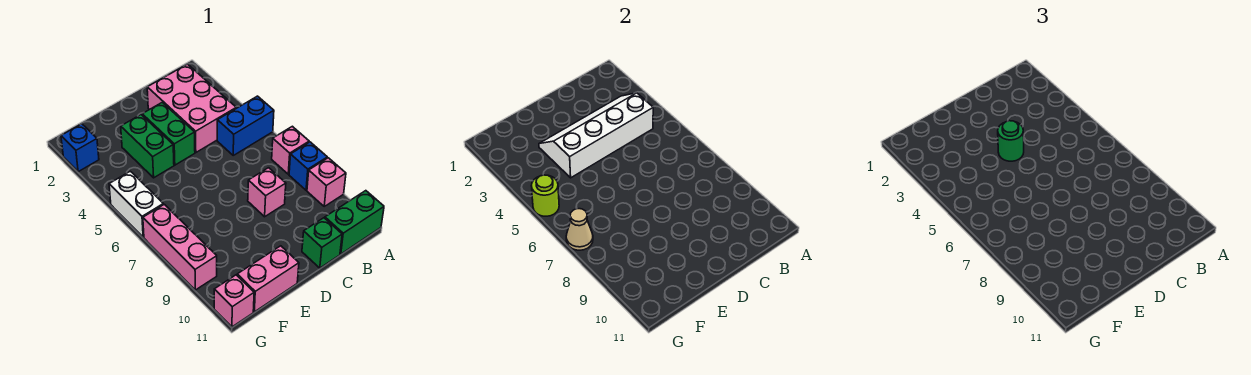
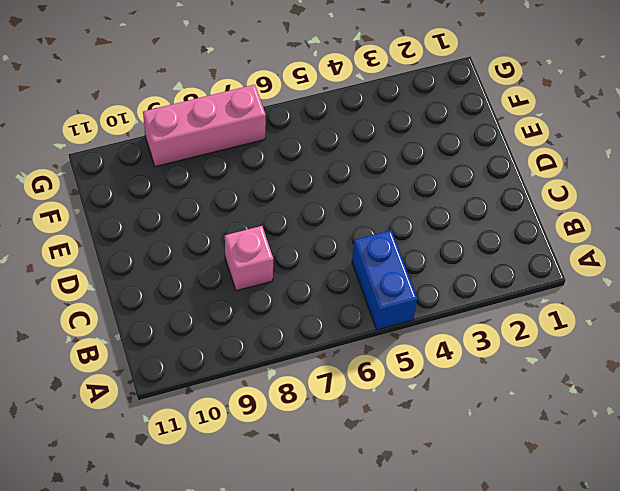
none -> pink 1x1 brick [272,126,309,174]
none -> blue 1x1 brick [289,142,327,190]
none -> pink 1x1 brick [307,158,346,206]

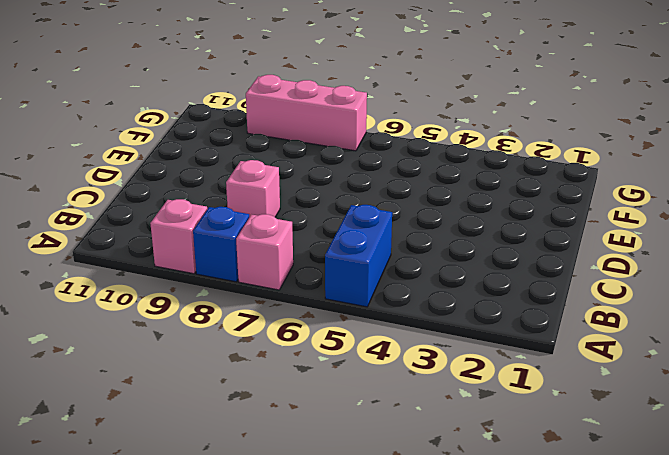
none -> green 1x2 brick [325,191,384,254]
none -> pink 2x3 brick [147,64,236,152]
none -> green 1x1 brick [302,218,342,268]

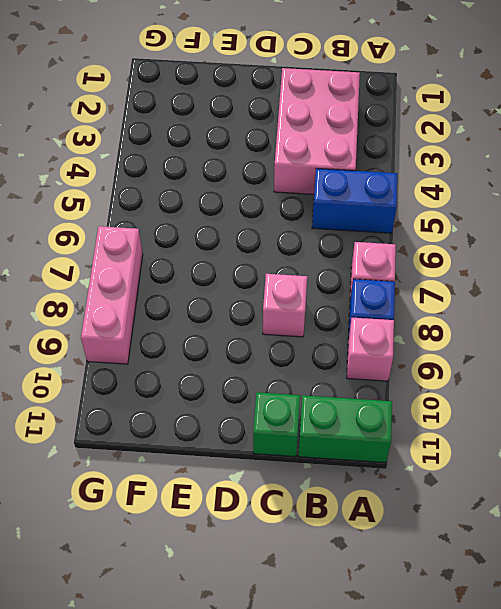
none -> green 1x2 brick [142,102,195,165]
none -> green 1x2 brick [121,115,174,178]
none -> pink 1x2 brick [237,246,299,312]

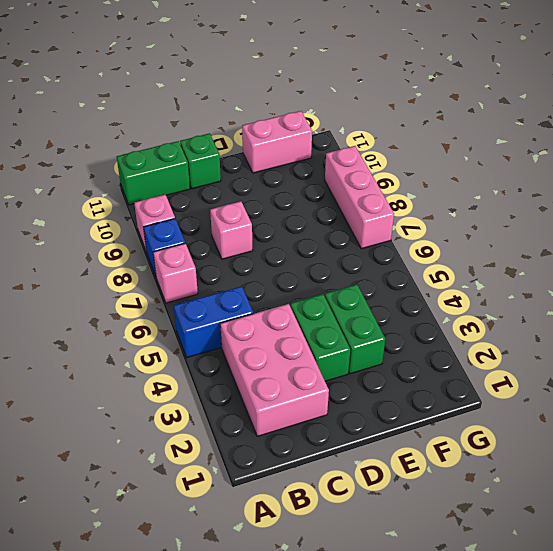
none -> blue 1x1 brick [61,124,99,172]
none -> white 1x2 brick [109,171,164,237]
none -> pink 1x1 brick [214,275,254,327]

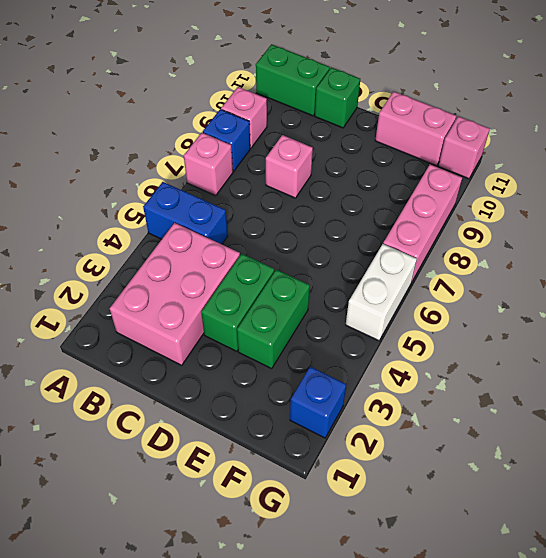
none -> white 2x4 slope [539,93,653,178]
none -> lime 1x1 round brick [531,175,559,216]
none -> tan 1x1 cone [566,209,593,250]

